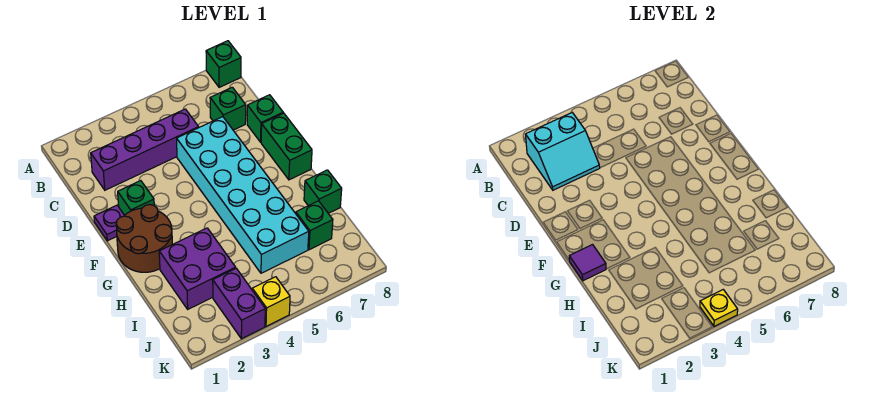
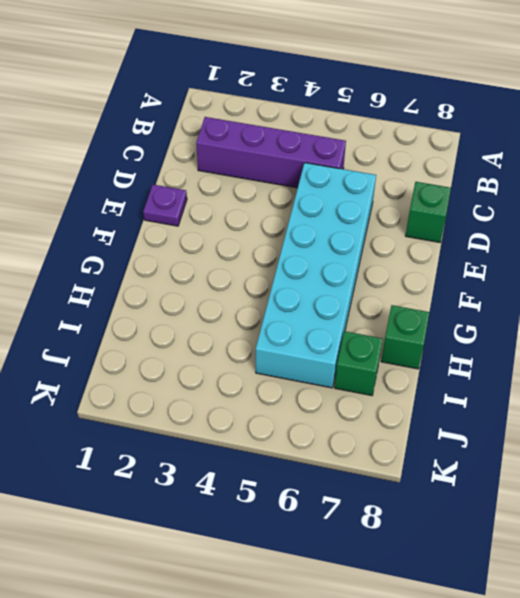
none -> green 1x1 brick [206,41,241,87]
none -> green 1x1 brick [210,87,246,130]
none -> green 1x1 brick [118,181,154,215]

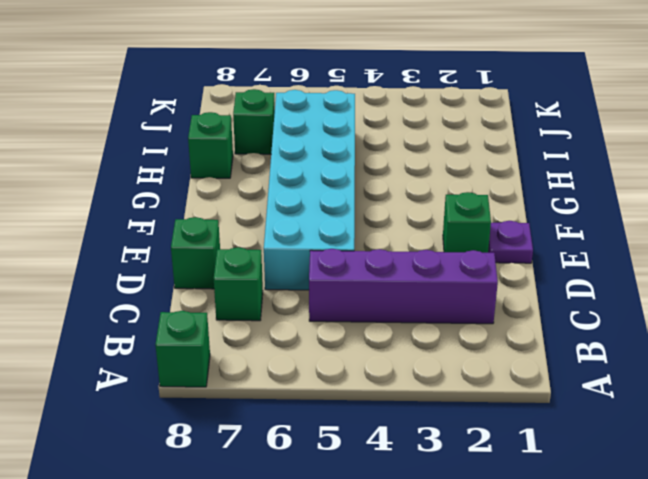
none -> green 1x2 brick [261,113,312,180]
none -> brown 2x2 round brick [116,205,172,272]
none -> purple 2x2 brick [159,228,236,309]

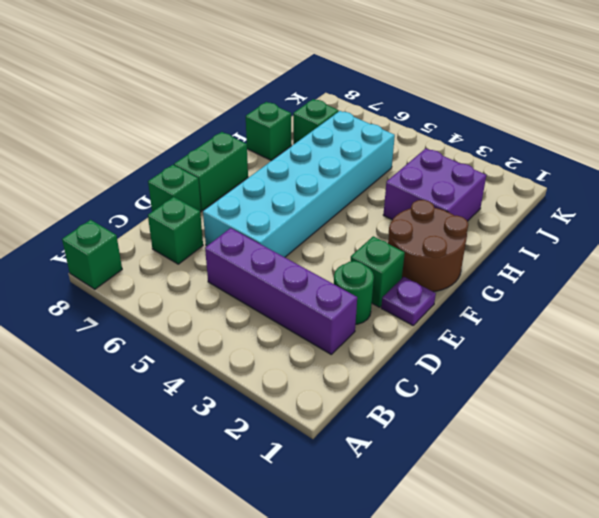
green 1x1 round brick [334,261,374,324] -> none
none -> purple 1x2 brick [213,268,265,339]
none -> yellow 1x1 brick [252,277,290,326]
none -> cyan 2x2 slope [526,113,600,190]

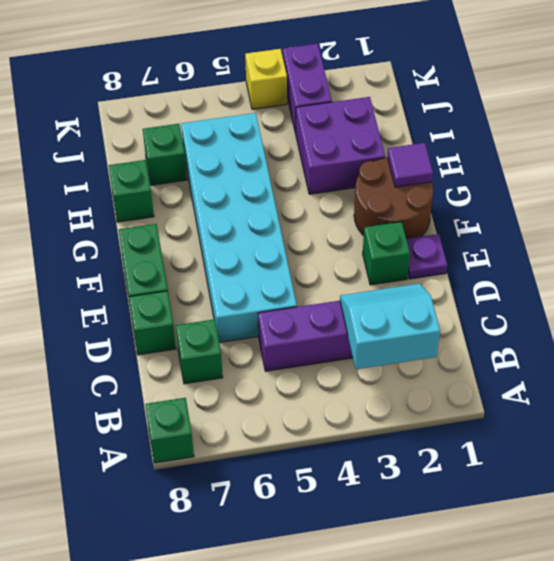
none -> yellow 1x1 plate [700,290,738,326]

